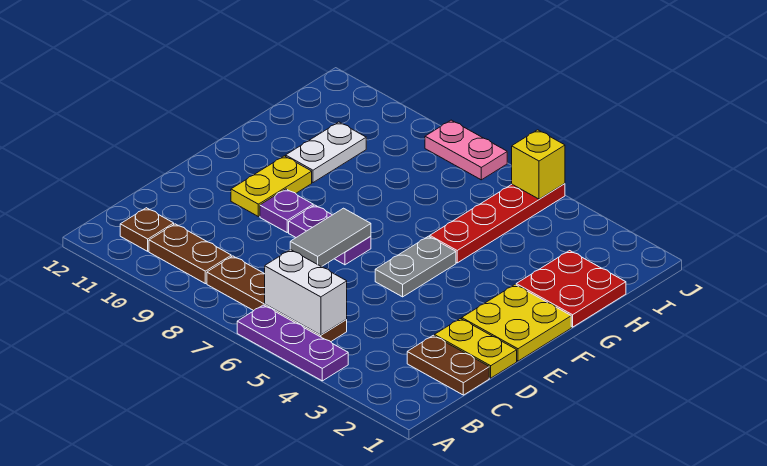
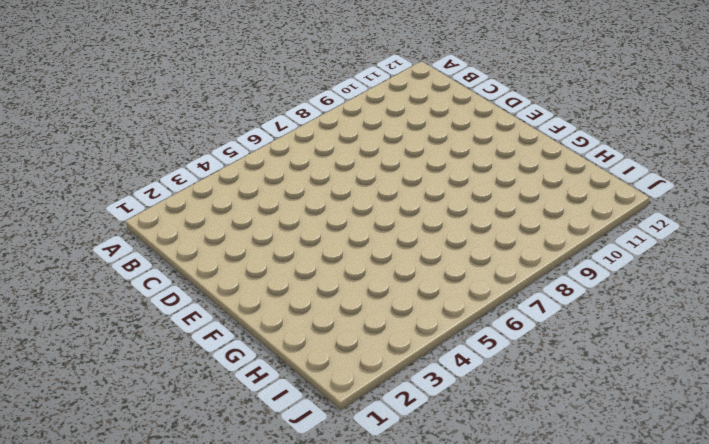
none -> purple 1x3 plate [237,305,348,381]
none -> brown 1x4 plate [207,256,347,342]
none -> brown 1x2 plate [149,224,231,284]

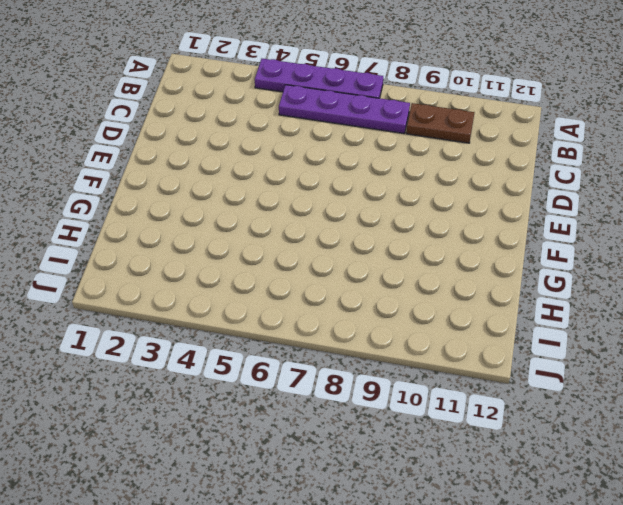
purple 1x4 plate [255,59,383,98] -> purple 1x3 plate [237,305,348,381]
purple 1x4 plate [279,85,410,133] -> brown 1x4 plate [207,256,347,342]
none -> brown 1x1 plate [120,208,174,251]
none -> brown 1x2 plate [407,335,489,395]
none -> yellow 1x2 plate [434,319,517,378]

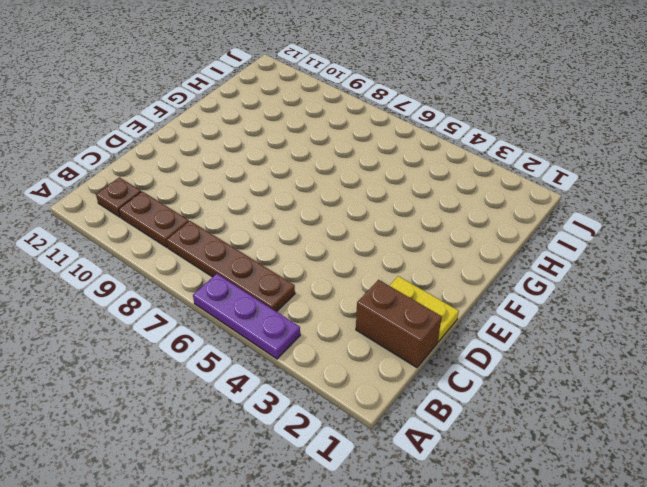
brown 1x2 brick [356,280,442,368] -> brown 1x2 plate [407,335,489,395]
none -> yellow 2x2 plate [462,285,571,361]
none -> grey 1x2 plate [375,236,456,297]
none -> purple 1x2 plate [289,205,371,265]

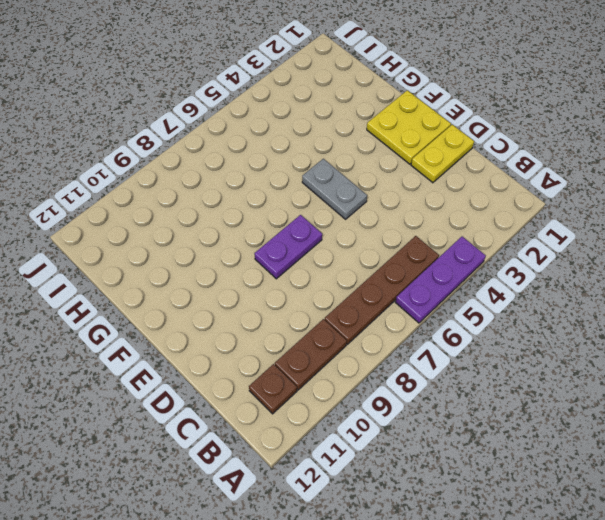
none -> brown 1x2 plate [407,335,489,395]
none -> purple 1x1 plate [260,189,313,232]
none -> yellow 1x2 plate [231,156,312,217]

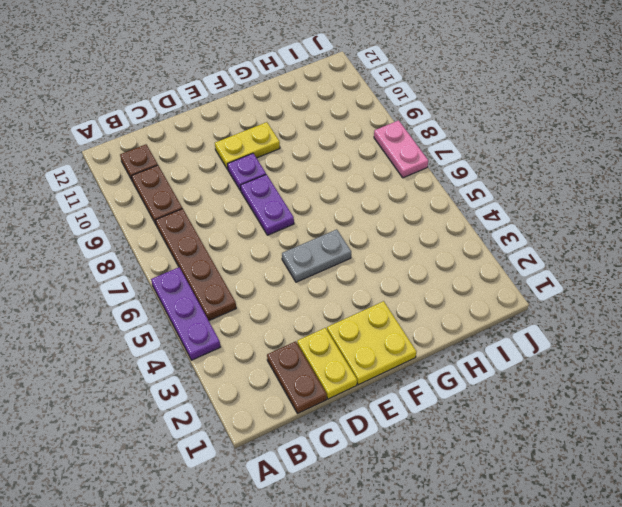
none -> red 2x2 plate [516,251,626,327]
none -> red 1x4 plate [430,184,565,263]
none -> white 1x2 plate [286,122,366,183]

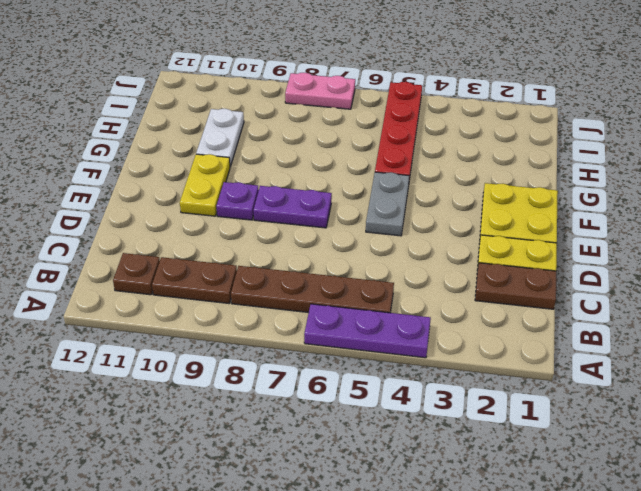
none -> red 2x2 plate [516,251,626,327]
none -> white 1x2 brick [265,250,347,335]
none -> grey 1x2 tile [290,208,371,267]

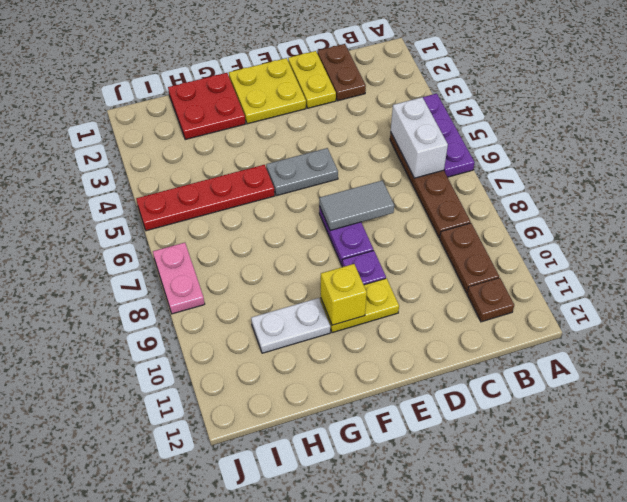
yellow 1x1 brick [321,264,367,325] -> yellow 1x1 brick moved to [512,130,565,199]

